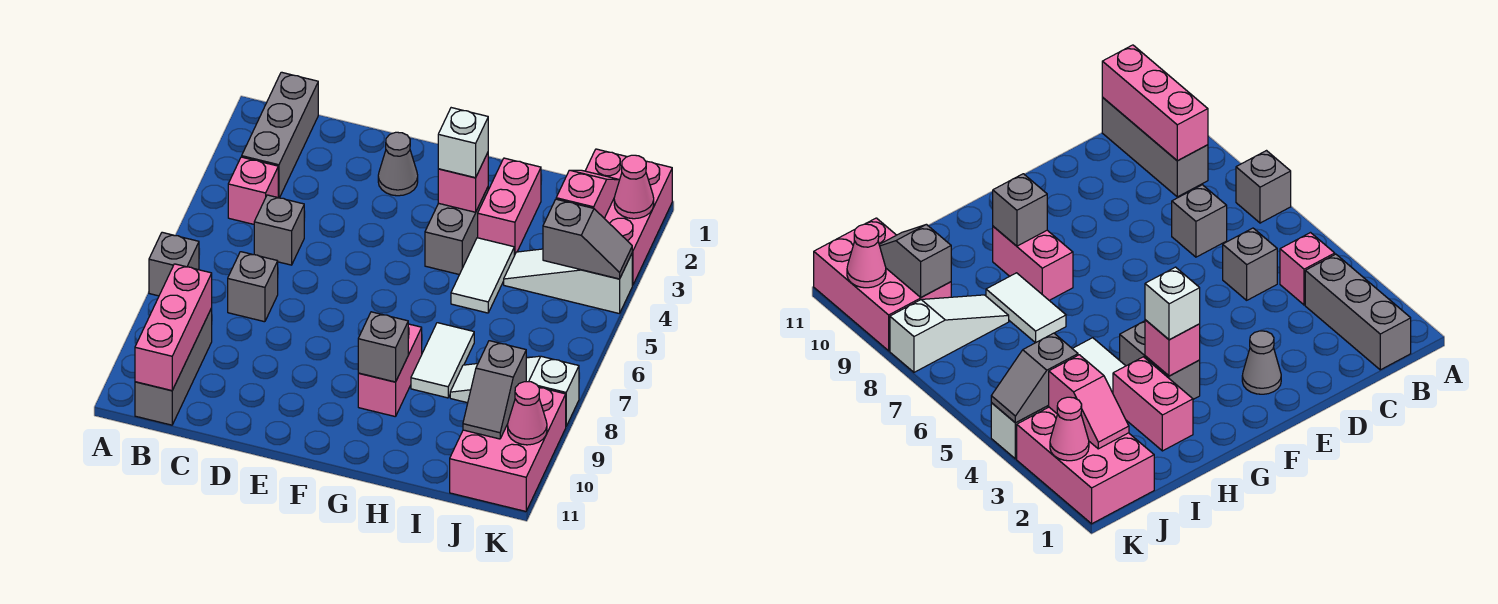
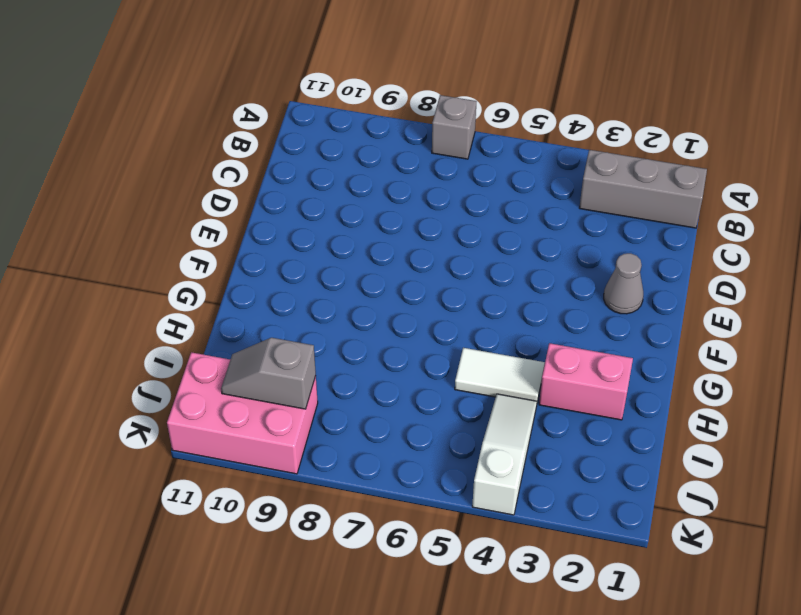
none -> pink 1x1 brick [228,157,278,224]
none -> grey 1x3 brick [135,308,212,425]
none -> grey 1x1 brick [254,195,304,265]

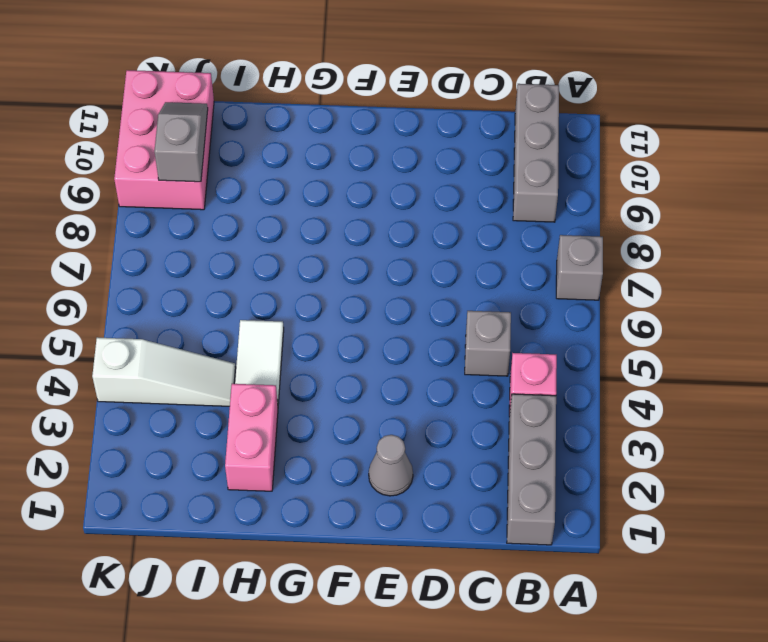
none -> grey 1x1 brick [228,252,278,322]
none -> grey 1x2 brick [425,187,488,275]
none -> pink 1x2 brick [358,324,422,417]

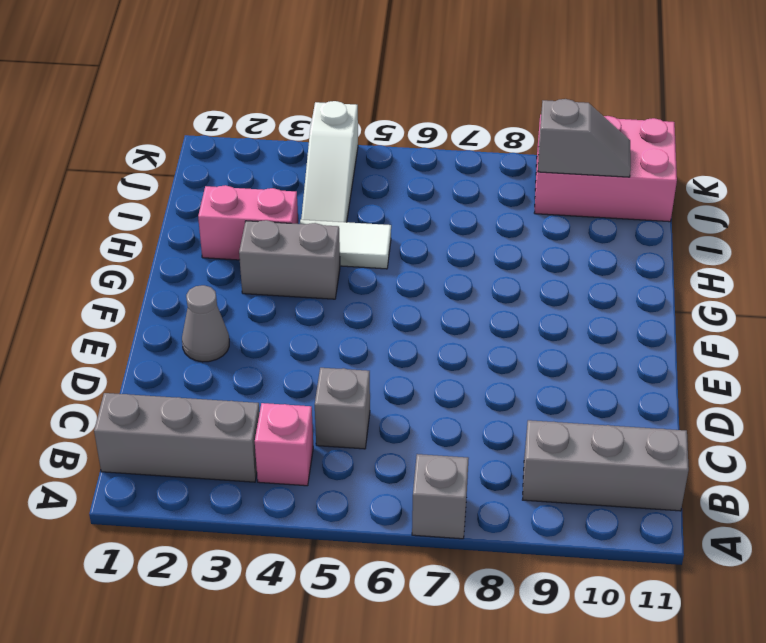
none -> grey 1x1 brick [228,252,278,322]
none -> pink 1x2 brick [358,324,422,417]
none -> white 1x2 tile [411,323,474,398]

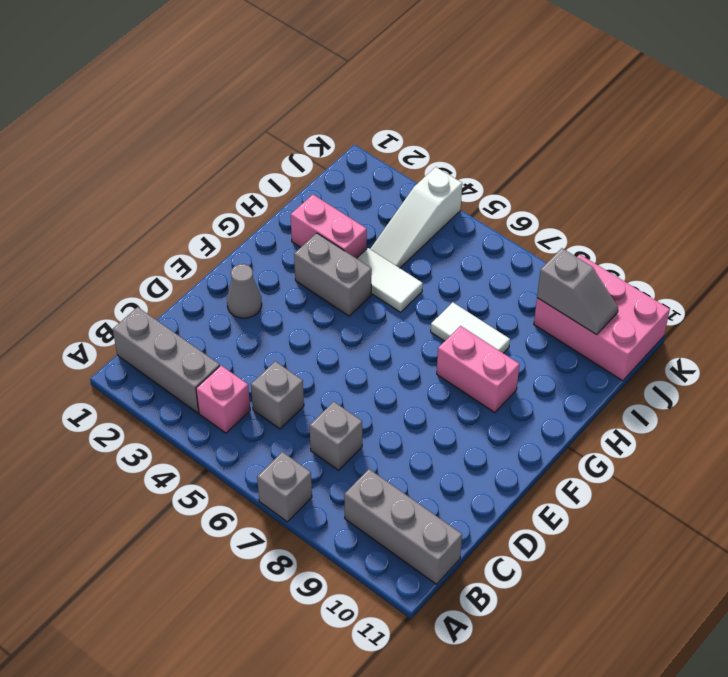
none -> white 1x3 slope [450,356,579,426]
none -> pink 2x3 brick [585,149,672,285]
none -> pink 1x3 brick [135,264,212,390]

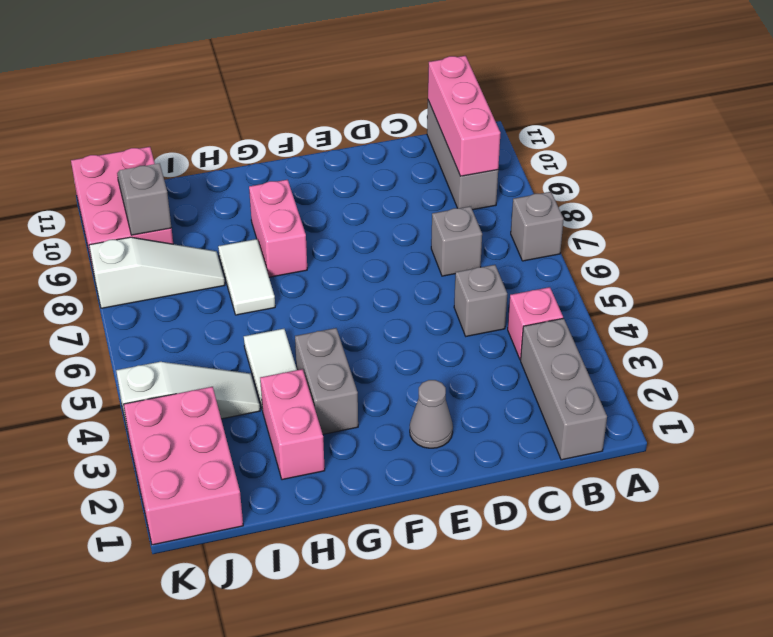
none -> pink 1x1 brick [438,153,488,212]
none -> grey 1x1 brick [358,312,408,382]
none -> pink 1x2 slope [556,170,619,218]

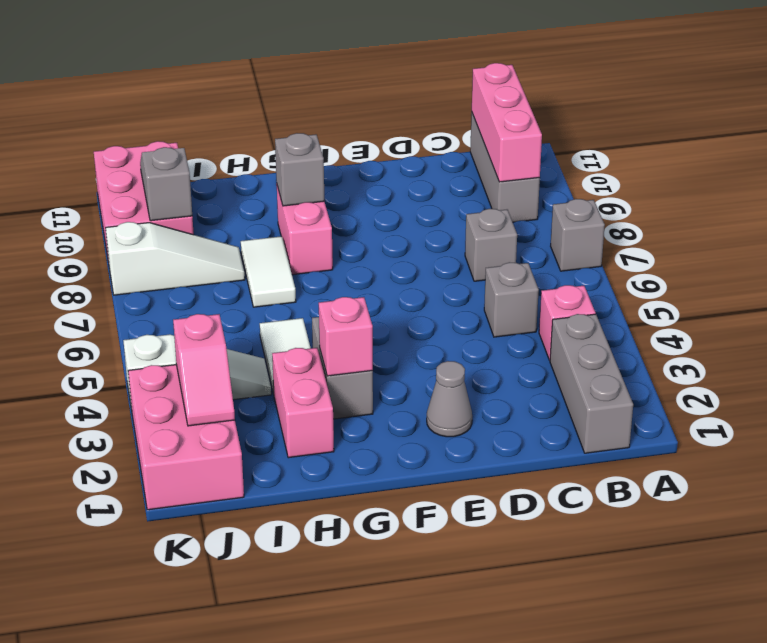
none -> grey 1x2 slope [543,199,632,279]
none -> pink 1x1 cone [614,155,654,219]
none -> pink 1x1 cone [508,382,547,445]

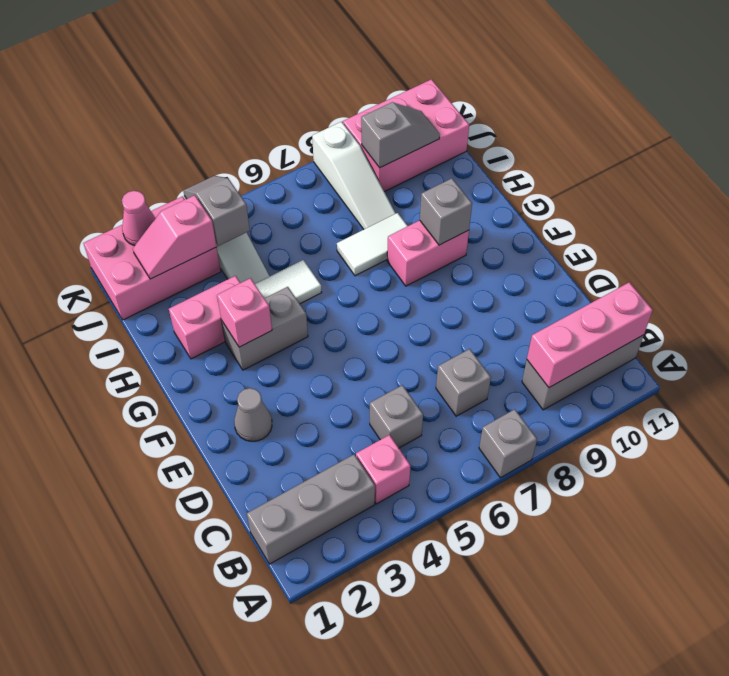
none -> pink 1x1 cone [508,382,547,445]
none -> white 1x1 brick [438,108,488,178]

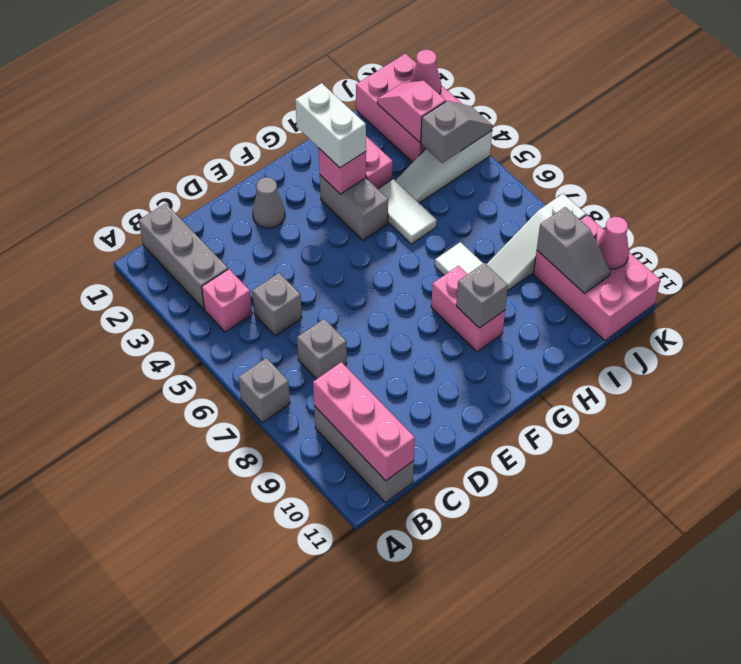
white 1x2 brick [295,83,366,168] -> white 1x1 brick [438,108,488,178]

